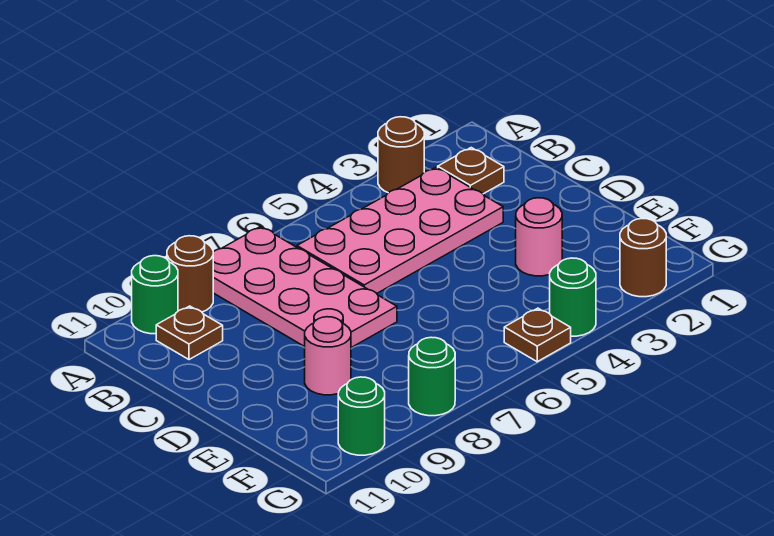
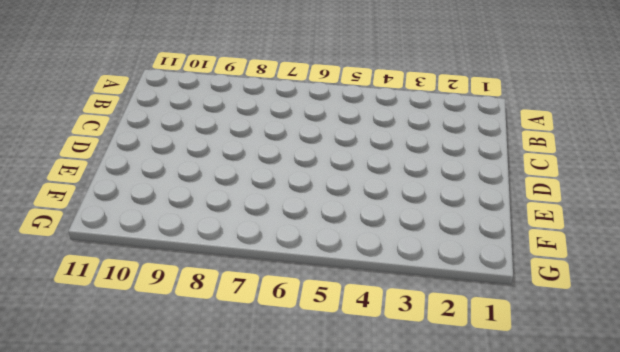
none -> brown 1x1 round brick [378,117,424,193]
none -> pink 2x4 plate [213,226,397,348]
none -> brown 1x1 round brick [167,236,213,312]

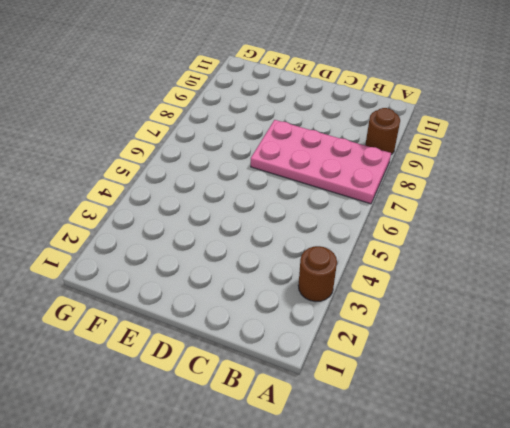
none -> green 1x1 round brick [132,256,178,334]
none -> brown 1x1 plate [438,148,504,194]
none -> pink 2x4 plate [297,167,503,293]

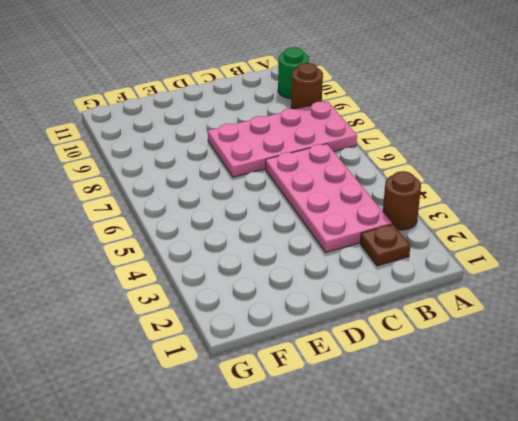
none -> brown 1x1 plate [156,306,223,360]
none -> pink 1x1 round brick [516,198,562,276]
none -> pink 1x1 round brick [305,317,351,395]

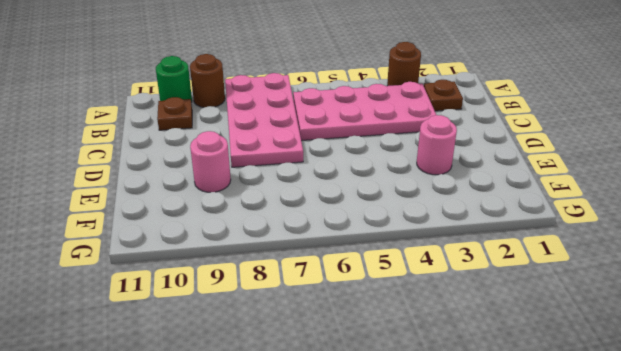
none -> brown 1x1 round brick [620,219,666,297]
none -> green 1x1 round brick [550,258,596,336]
none -> brown 1x1 plate [504,308,571,362]

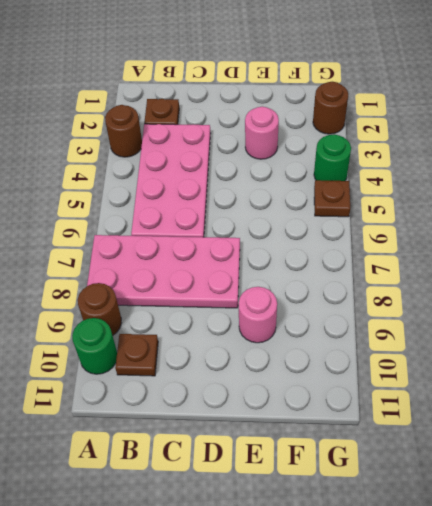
none -> green 1x1 round brick [409,337,455,416]
none -> green 1x1 round brick [338,377,385,455]

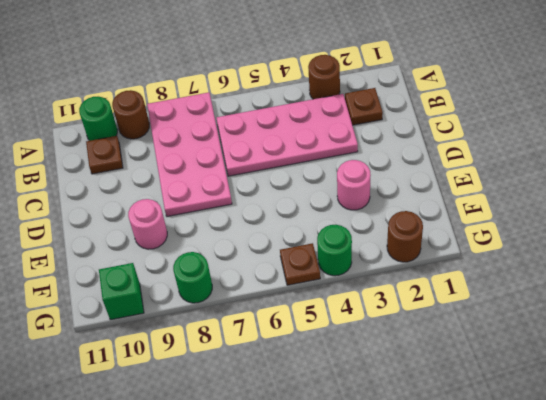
green 1x1 brick [99,263,144,320] -> green 1x1 round brick [338,377,385,455]

